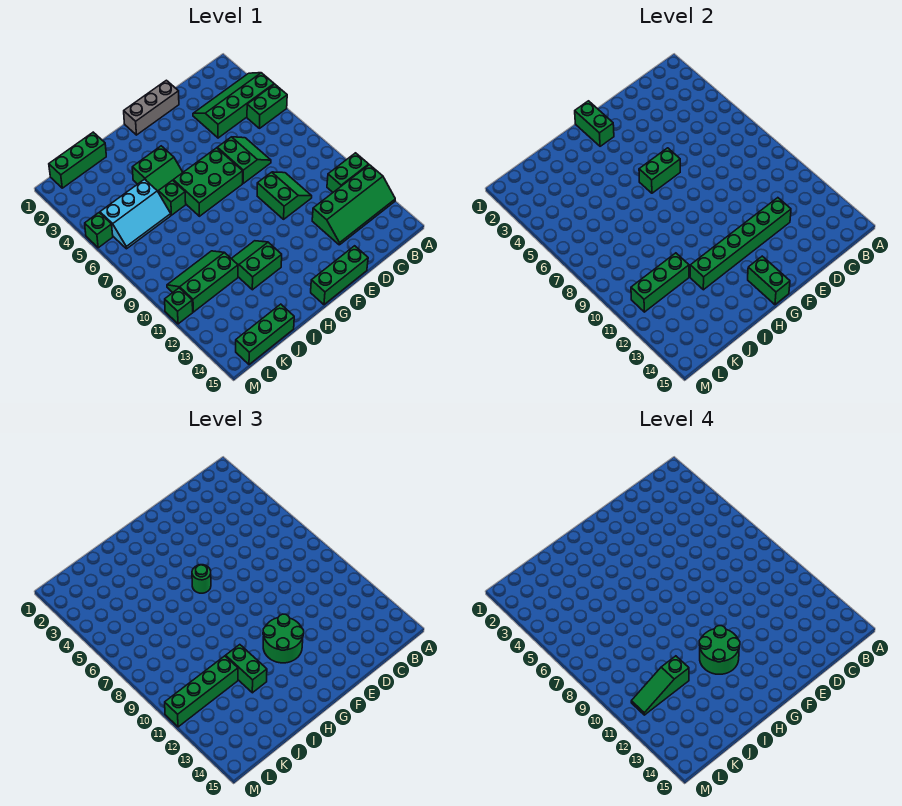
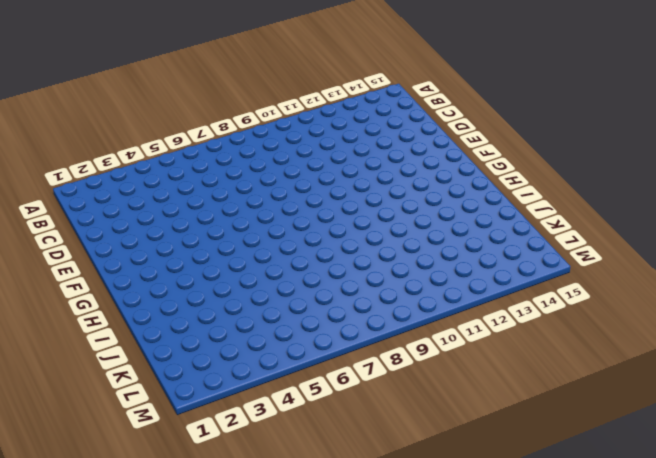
none -> green 2x4 slope [193,73,274,138]
none -> green 1x2 brick [247,84,287,128]
none -> green 1x2 brick [327,153,369,192]

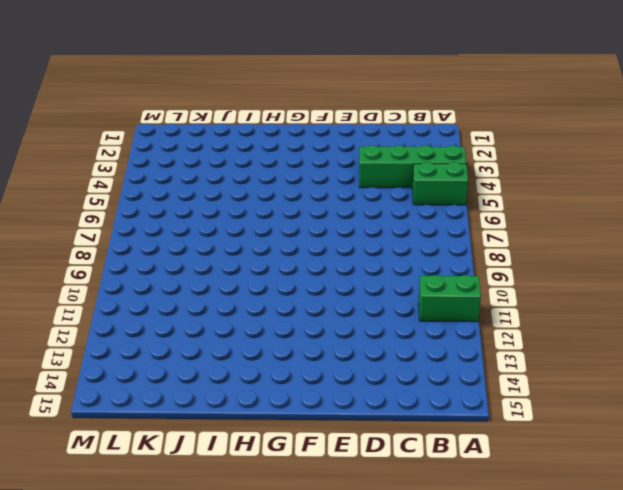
none -> green 2x4 slope [312,165,395,245]
none -> green 2x2 slope [217,137,271,183]
none -> green 2x2 slope [257,172,312,219]

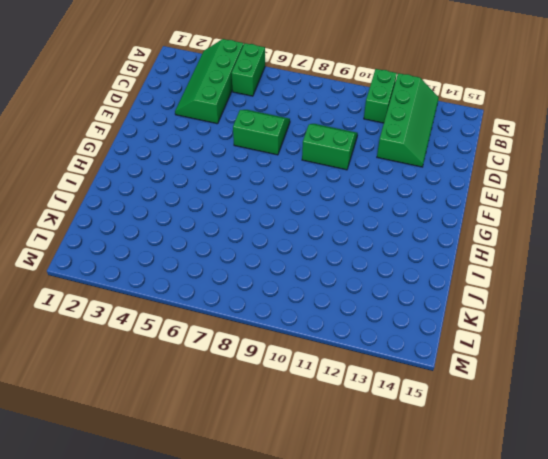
none -> grey 1x3 brick [124,80,179,135]
none -> green 1x3 brick [311,246,368,305]
none -> green 2x3 brick [173,148,243,216]

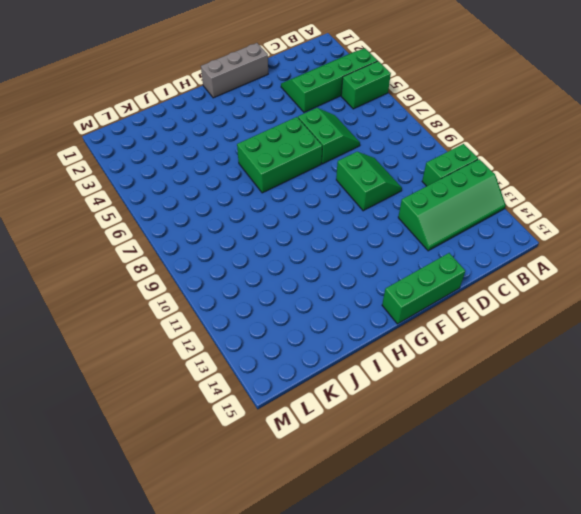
none -> green 2x2 slope [132,146,183,191]
none -> green 2x2 slope [231,241,282,290]
none -> green 1x1 brick [158,180,186,215]

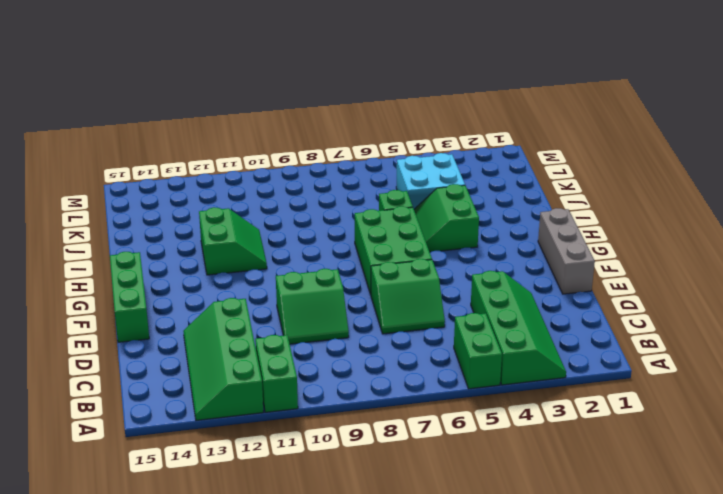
cyan 2x2 brick [396,153,465,209] -> cyan 2x3 slope [100,179,171,249]
none -> green 1x3 brick [49,132,106,188]
none -> green 2x3 slope [167,251,238,312]
none -> green 1x3 brick [236,304,294,365]

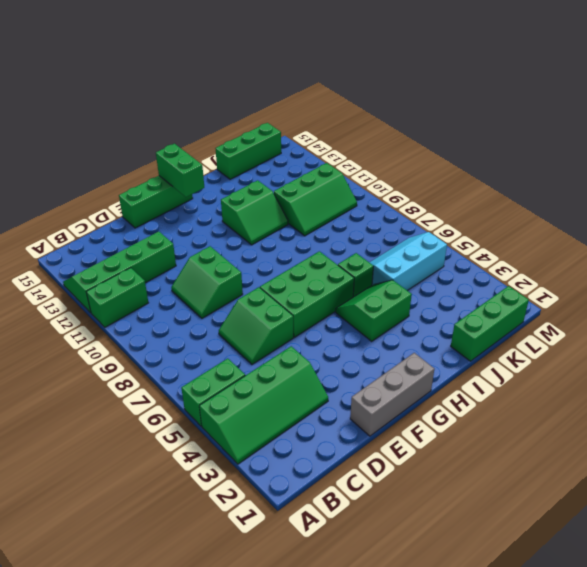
none -> green 1x1 brick [85,213,113,248]
none -> green 1x1 brick [165,288,193,324]
none -> green 1x6 brick [690,198,791,290]

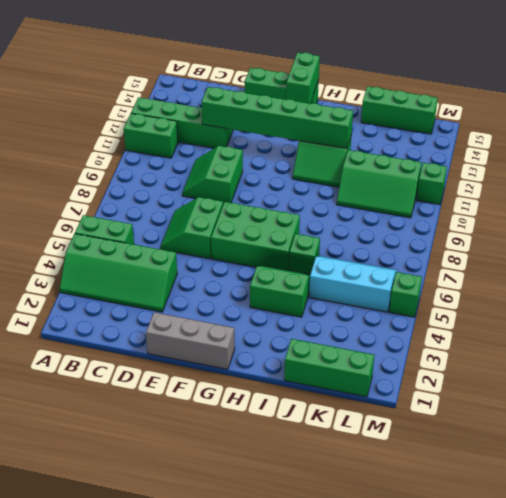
none -> green 1x2 brick [639,148,680,193]
none -> green 1x2 brick [575,101,614,146]
none -> green 1x3 brick [631,253,689,312]

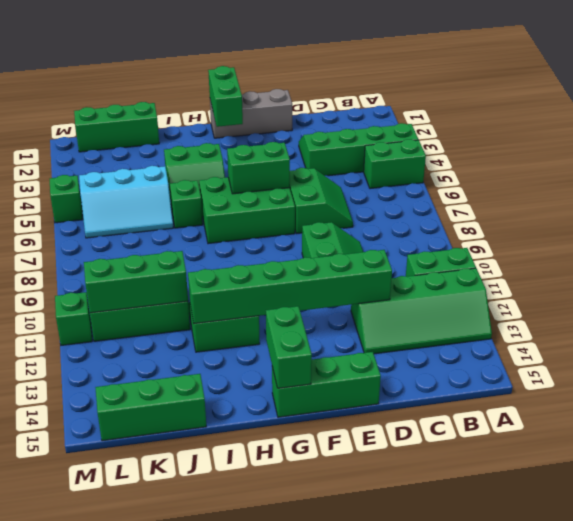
none -> green 2x2 round brick [263,614,304,663]
none -> green 1x1 round brick [192,565,211,593]
none -> green 1x2 brick [226,645,267,693]

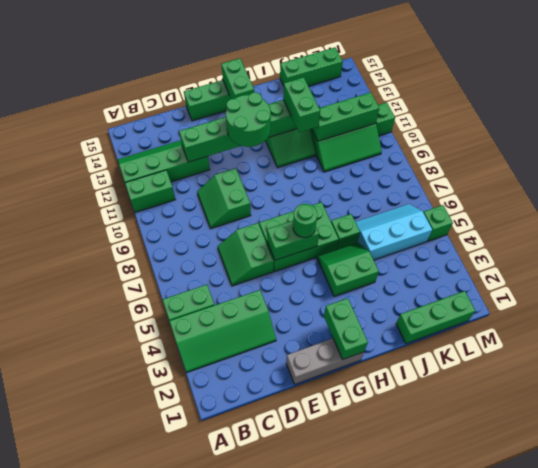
none -> green 1x4 brick [165,656,238,727]
none -> green 2x2 round brick [699,626,740,674]
none -> green 1x3 slope [631,656,689,715]

